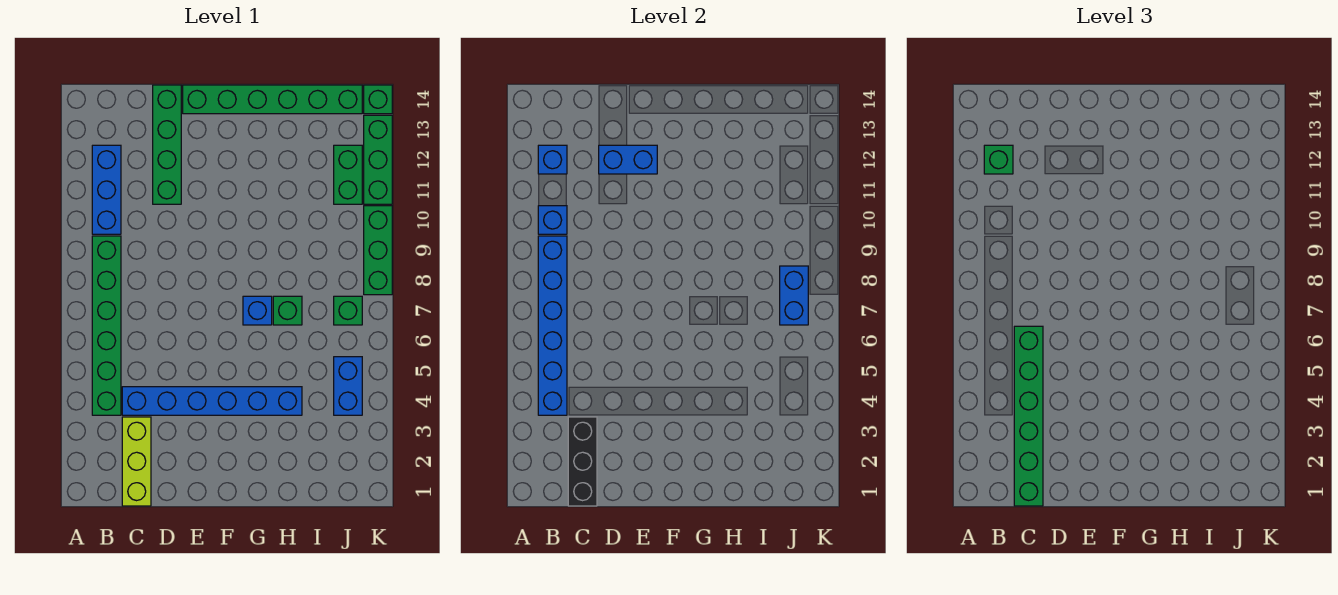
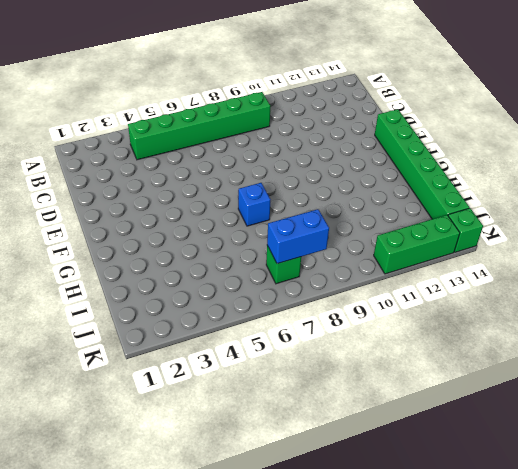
none -> blue 1x3 brick [92,145,121,234]
none -> lime 1x3 brick [122,417,151,506]
none -> blue 1x6 brick [122,387,302,415]

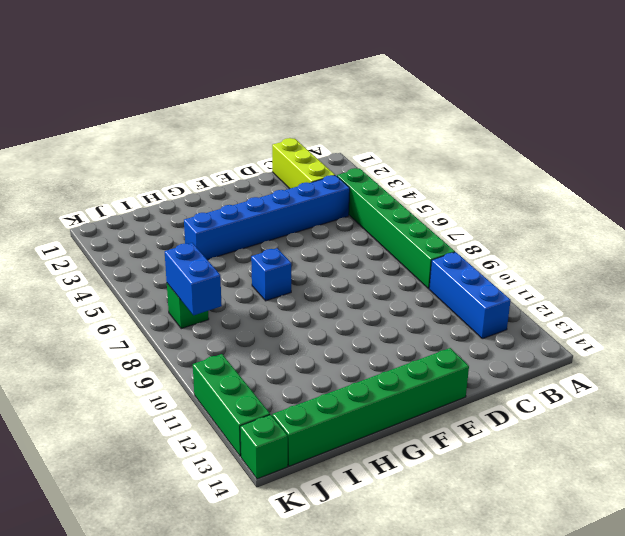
none -> green 1x4 brick [153,85,181,204]
none -> green 1x1 brick [273,296,302,325]
none -> blue 1x2 brick [334,357,362,415]

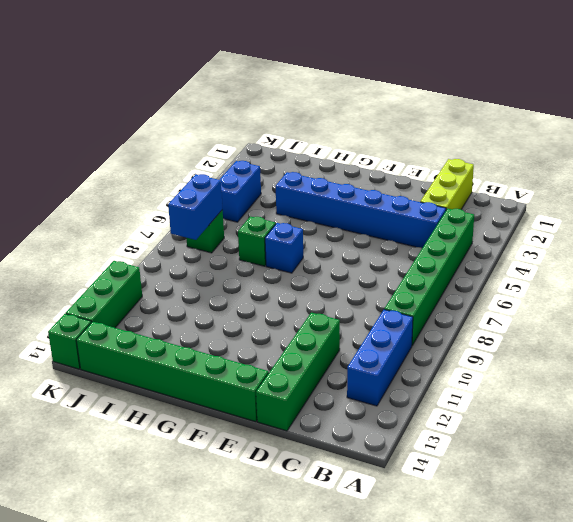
none -> green 1x2 brick [334,145,362,204]
none -> green 1x3 brick [364,206,392,295]
none -> blue 1x6 brick [538,236,567,415]

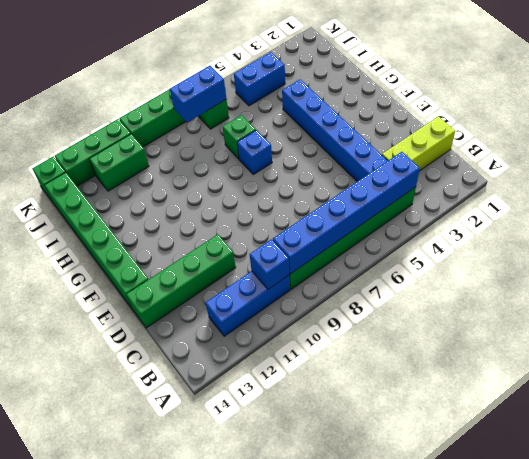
none -> blue 1x1 brick [538,145,567,174]
none -> black 1x3 brick [568,417,597,506]
none -> blue 1x2 brick [599,145,657,174]

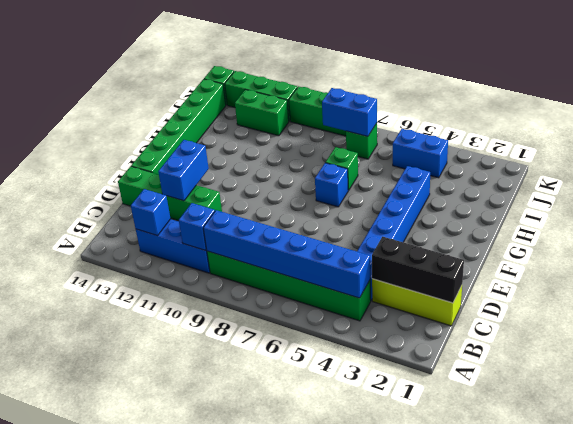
none -> green 1x1 brick [984,145,1013,174]
none -> green 1x6 brick [1014,326,1043,506]

